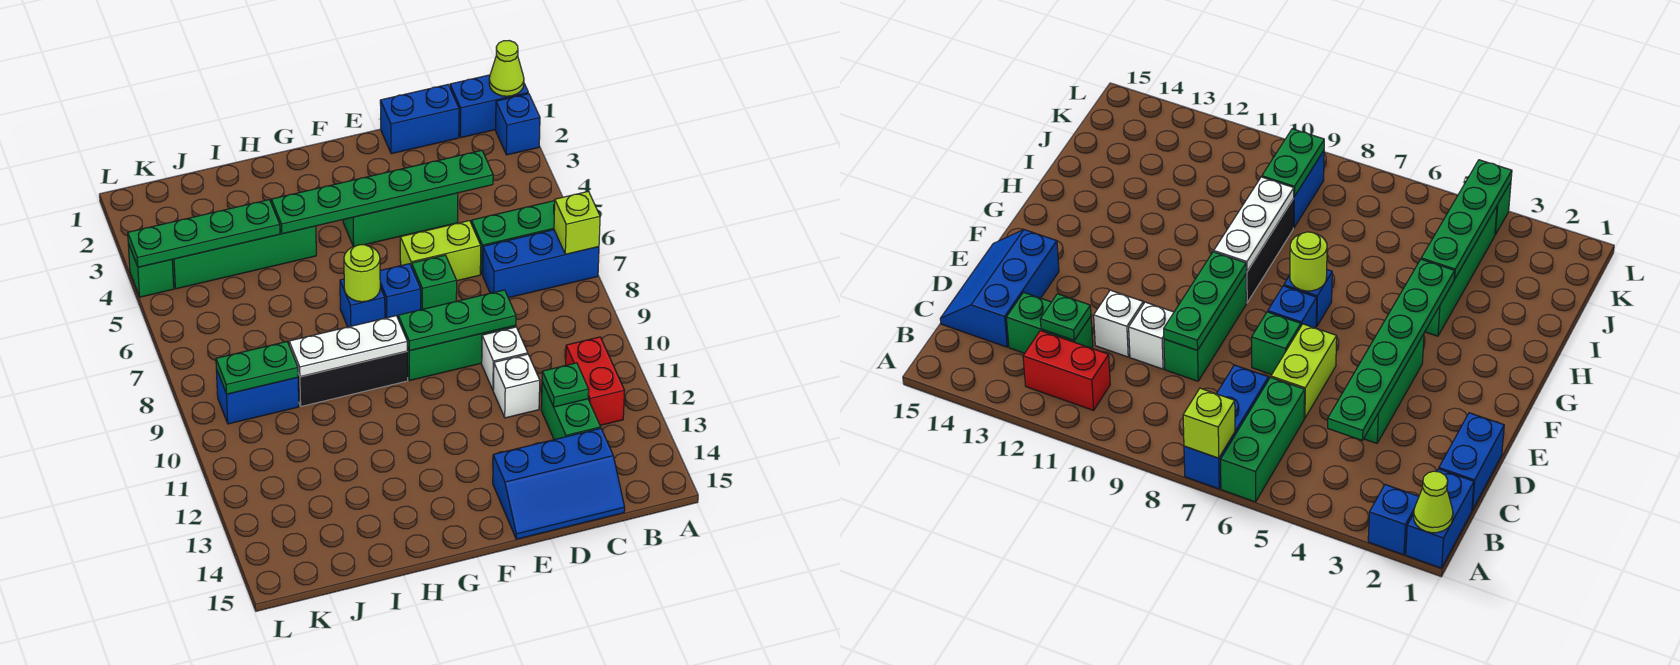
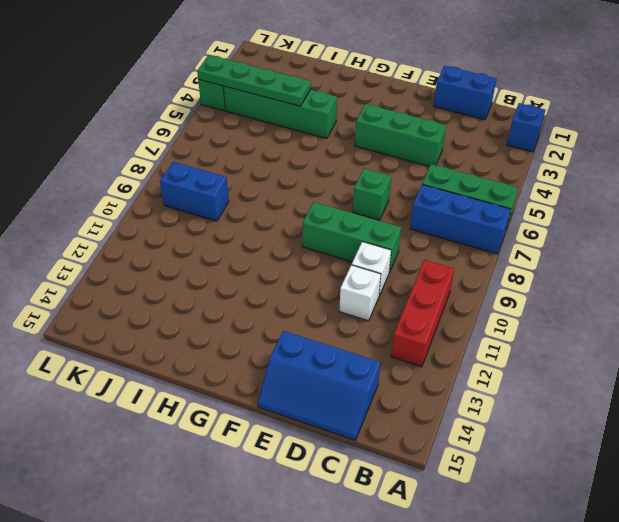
red 1x3 brick [391,260,454,367] -> red 1x2 brick [566,337,625,425]
none -> blue 1x2 brick [450,75,528,138]
none -> green 1x2 brick [541,382,601,440]
none -> lime 1x2 brick [400,221,481,281]

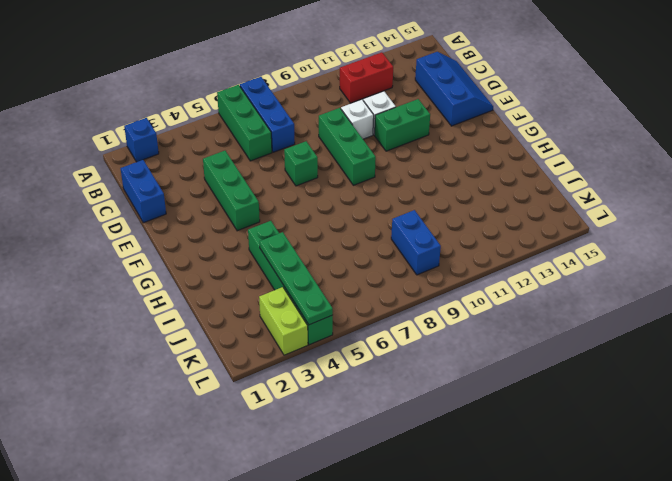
green 1x2 brick [375,99,430,151] -> green 1x2 brick moved to [541,382,601,440]
lime 1x2 brick [259,287,308,355] -> lime 1x2 brick moved to [400,221,481,281]
none -> blue 1x2 brick [450,75,528,138]
none -> blue 1x1 brick [380,264,421,318]
none -> blue 1x1 brick [340,279,385,327]

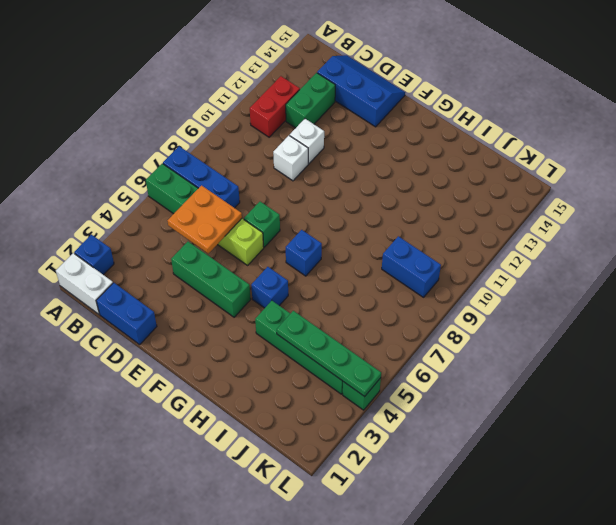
white 1x2 brick [56,253,113,314] -> blue 1x2 brick [450,75,528,138]
orange 2x2 plate [168,186,242,253] -> none
blue 1x1 brick [251,267,288,308] -> blue 1x1 brick moved to [380,264,421,318]
none -> green 1x3 brick [407,325,516,381]
none -> black 1x3 brick [298,351,408,406]
none -> lime 1x1 cone [489,41,524,96]

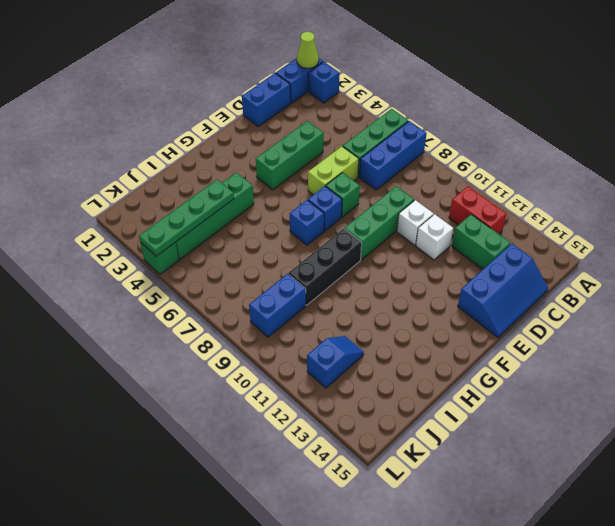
blue 1x2 slope [307,336,364,388] -> none
none -> lime 1x1 brick [554,191,600,254]
none -> green 1x6 plate [271,150,493,234]
none -> green 1x1 plate [542,363,589,407]

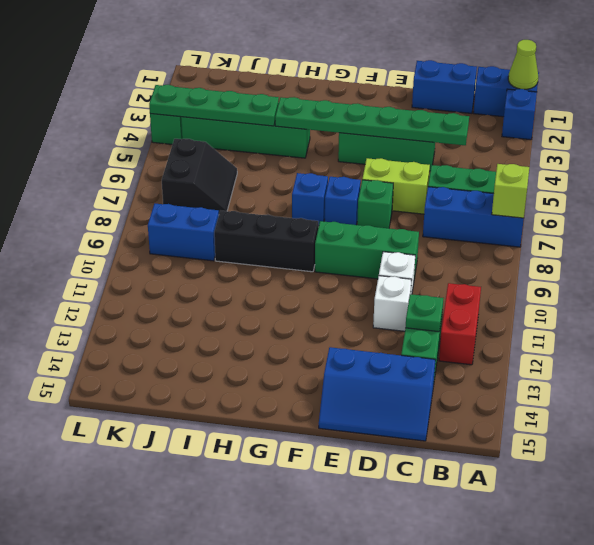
black 2x2 slope [162,139,237,213] -> none
none -> green 1x3 plate [398,290,516,351]
none -> lime 1x1 round brick [344,245,380,302]
none -> white 1x3 plate [289,316,407,377]

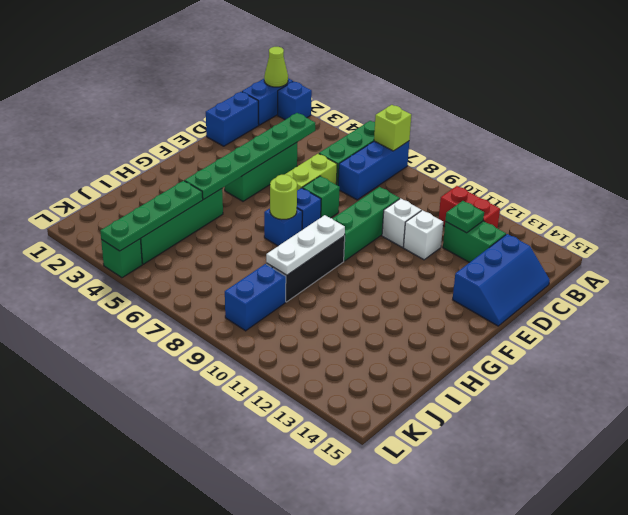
none -> green 1x3 plate [398,290,516,351]
none -> green 1x2 plate [216,342,298,394]

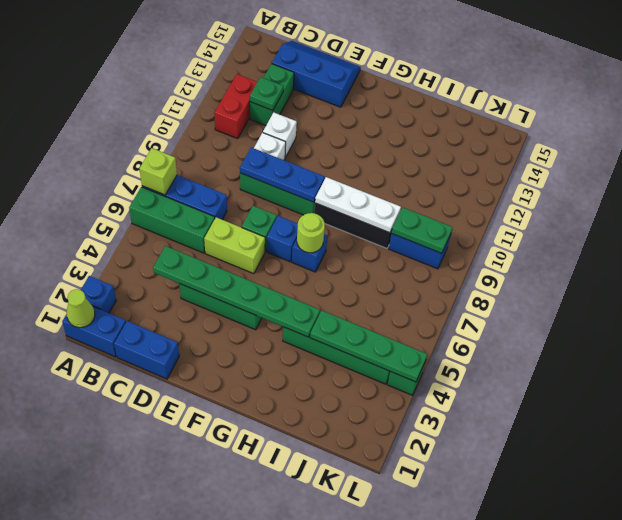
blue 1x3 plate [240,147,325,202] -> green 1x3 plate [398,290,516,351]

